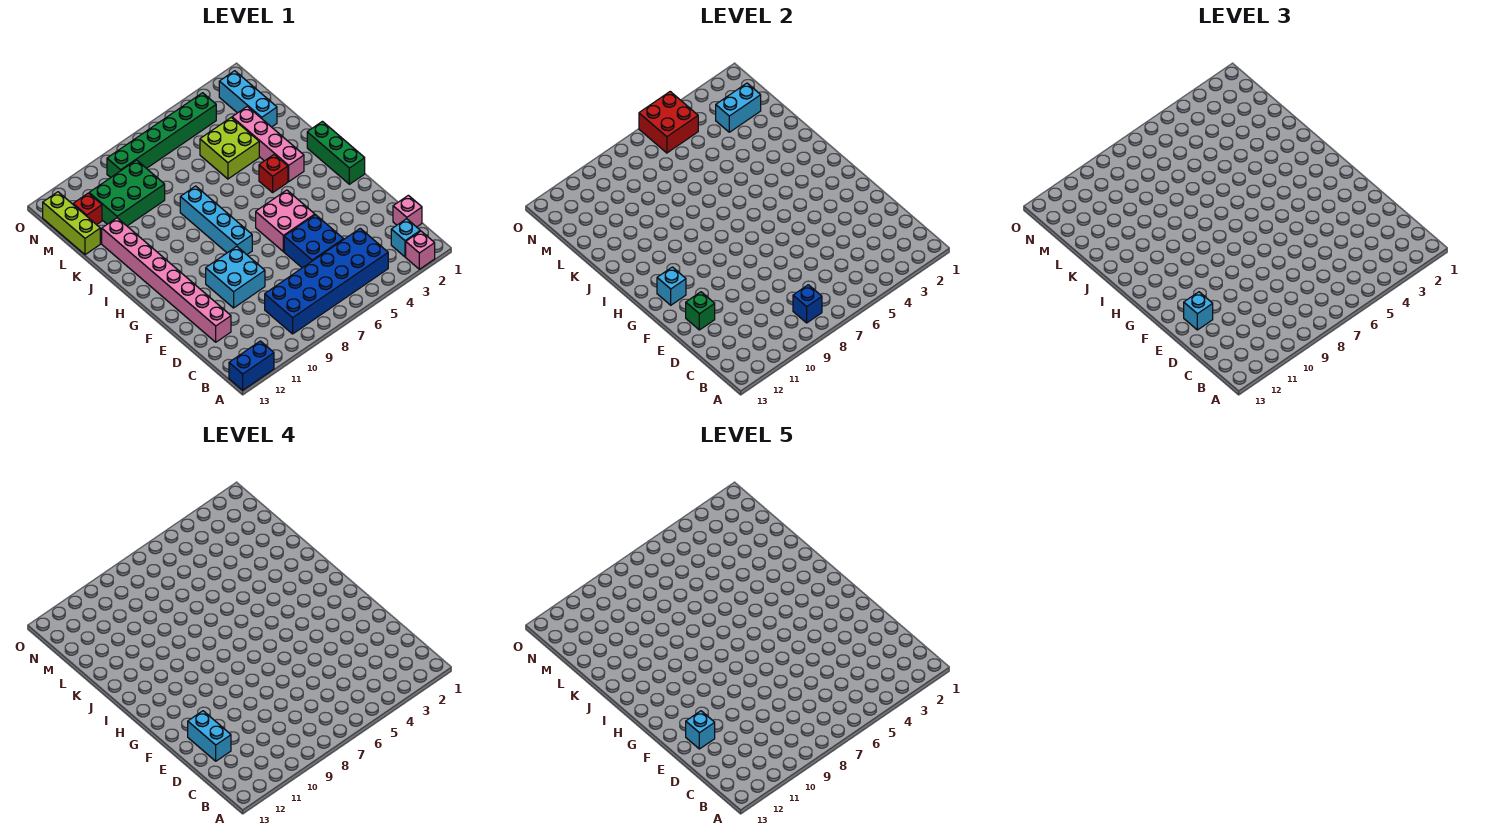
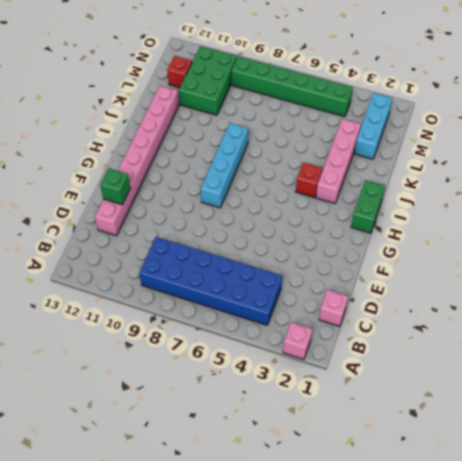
green 1x2 brick [351,180,385,233] -> green 1x3 brick [307,121,365,184]
green 2x3 brick [179,46,237,115] -> green 2x3 brick turned to [89,160,165,226]
none -> blue 1x2 brick [229,341,274,390]
none -> cyan 1x1 brick [391,219,420,257]
none -> blue 2x2 brick [284,215,344,268]

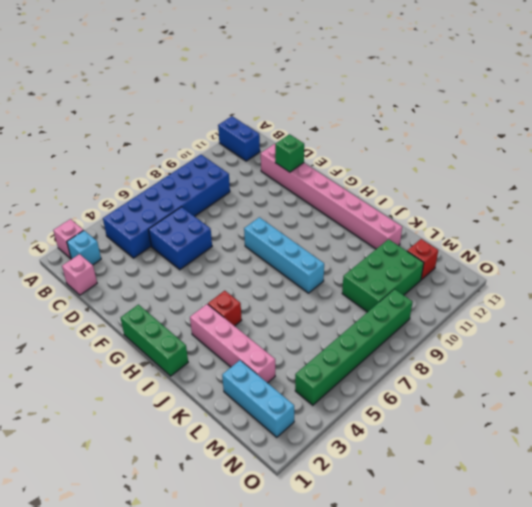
blue 1x2 brick [218,116,260,161] -> blue 1x2 brick turned to [229,341,274,390]
none -> cyan 2x2 brick [206,247,265,308]
none -> pink 2x2 brick [256,190,315,252]
none -> lime 2x2 brick [200,117,259,179]

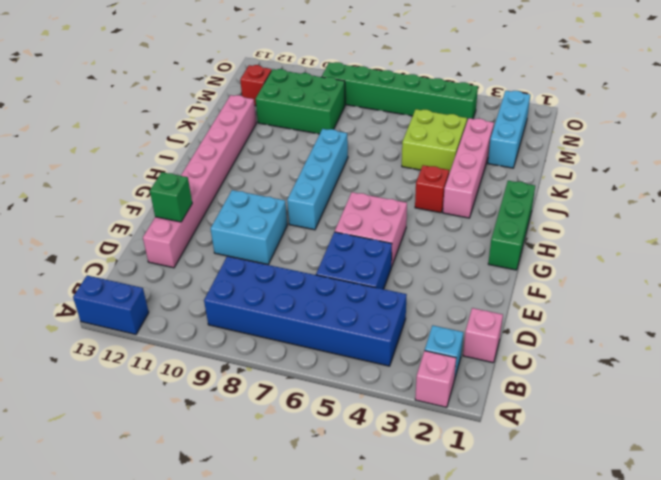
none -> lime 1x3 brick [43,192,100,255]
none -> blue 1x1 brick [793,285,822,323]
none -> cyan 1x1 brick [657,267,686,305]

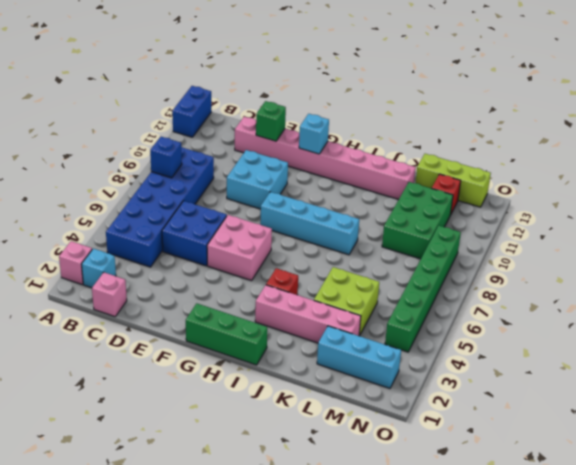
none -> cyan 1x2 brick [716,83,761,132]
none -> red 2x2 brick [639,92,698,153]
none -> cyan 1x1 brick [1184,292,1213,330]

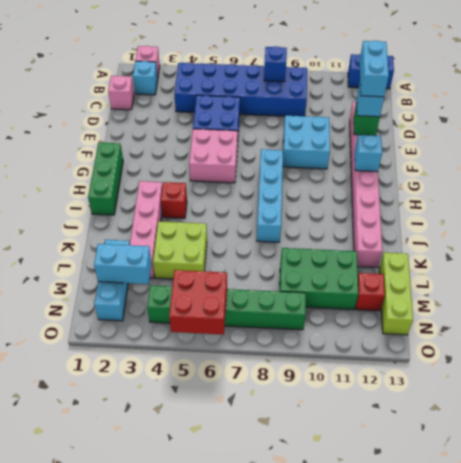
none -> cyan 1x1 brick [686,711,715,749]

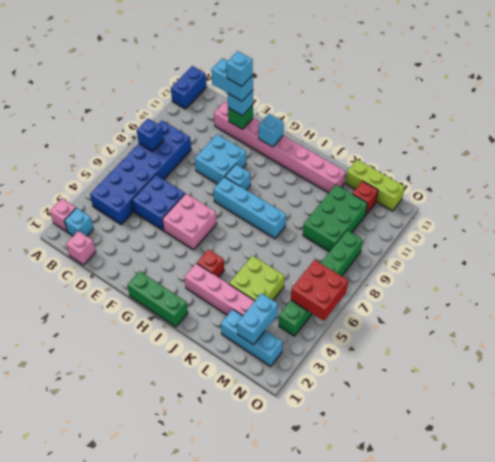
cyan 1x1 brick [225,164,250,190] -> none

